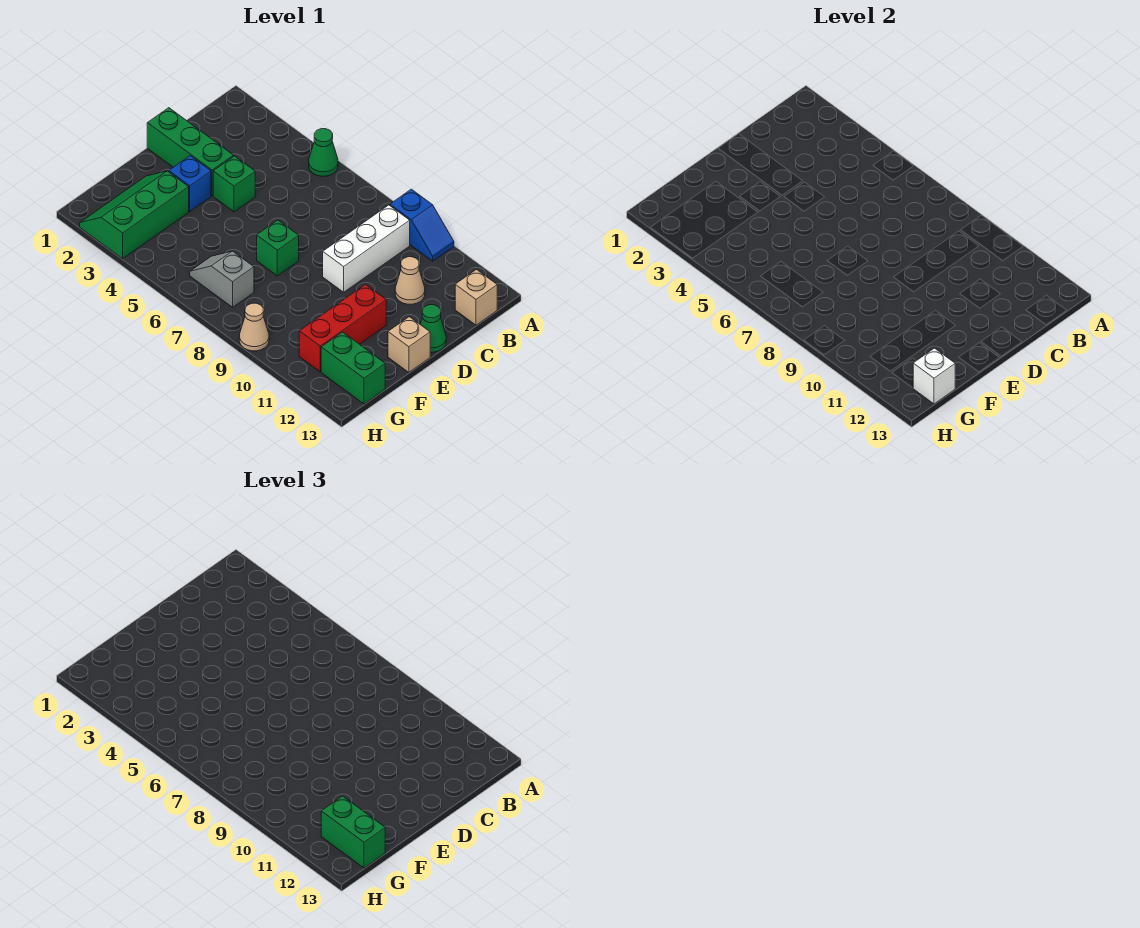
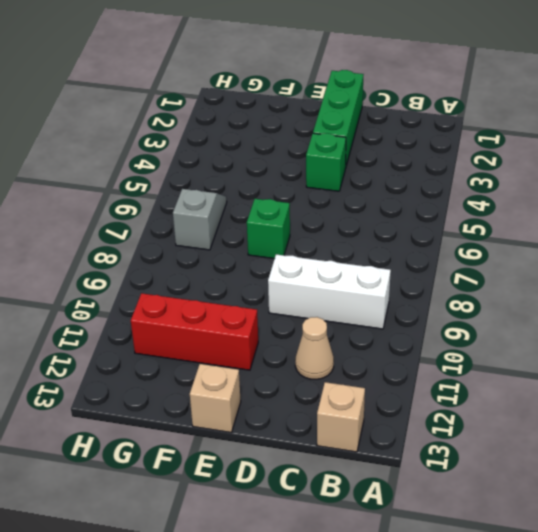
none -> green 1x1 cone [309,129,338,176]
none -> blue 1x2 slope [390,189,454,261]
none -> green 1x1 cone [420,305,446,352]

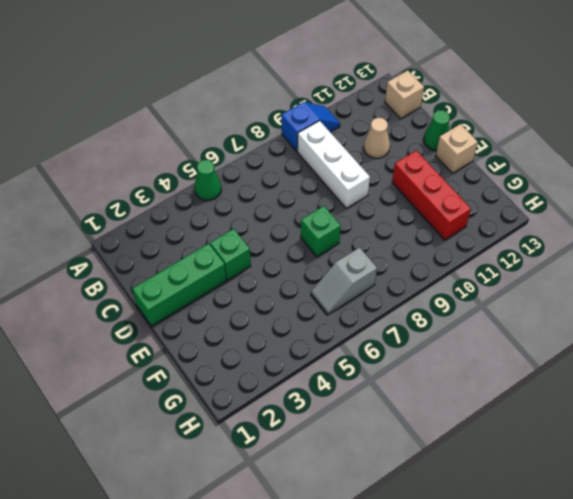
none -> blue 1x1 brick [169,156,211,211]
none -> green 2x3 slope [80,171,189,259]
none -> green 1x2 brick [321,332,385,404]

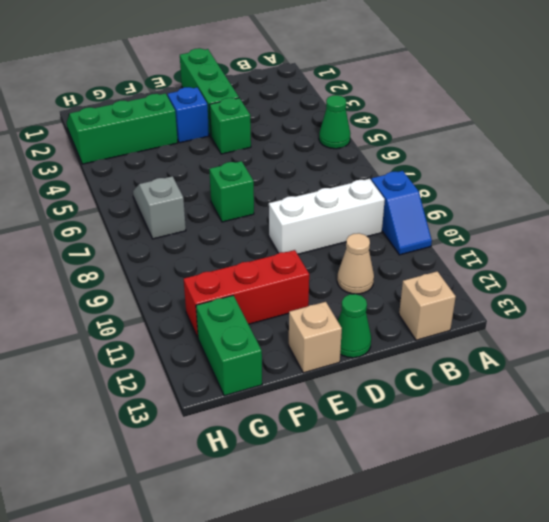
none -> tan 1x1 cone [239,303,269,351]
none -> white 1x1 brick [913,348,955,404]
none -> green 1x2 brick [321,796,385,868]

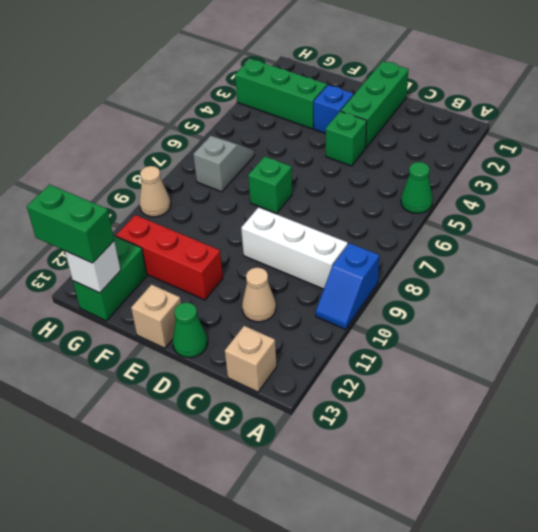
green 1x2 brick [27,185,114,263] -> green 1x2 brick turned to [321,796,385,868]

